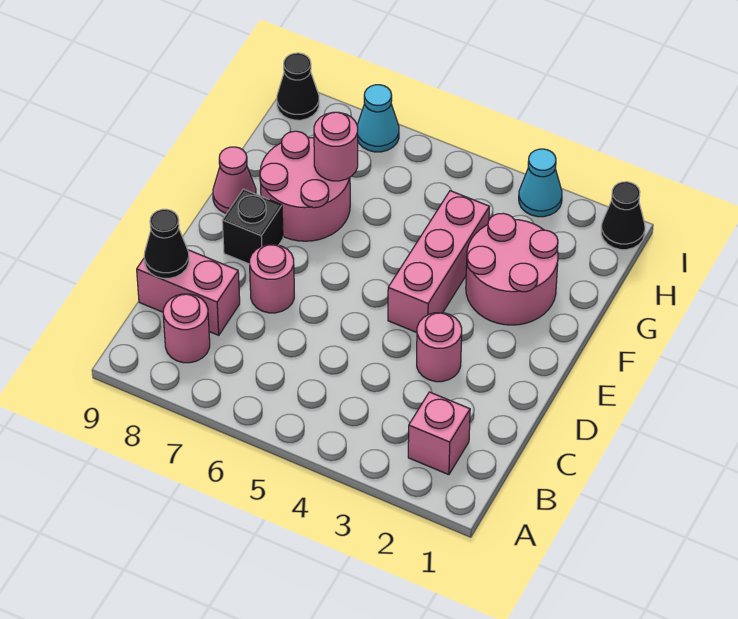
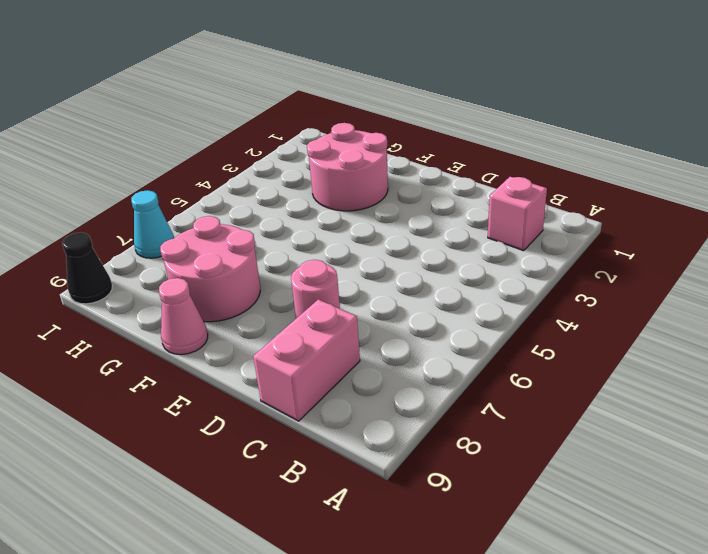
none -> pink 1x1 round brick [163,294,210,363]
none -> pink 1x1 round brick [417,313,462,382]
none -> pink 1x3 brick [388,191,489,332]

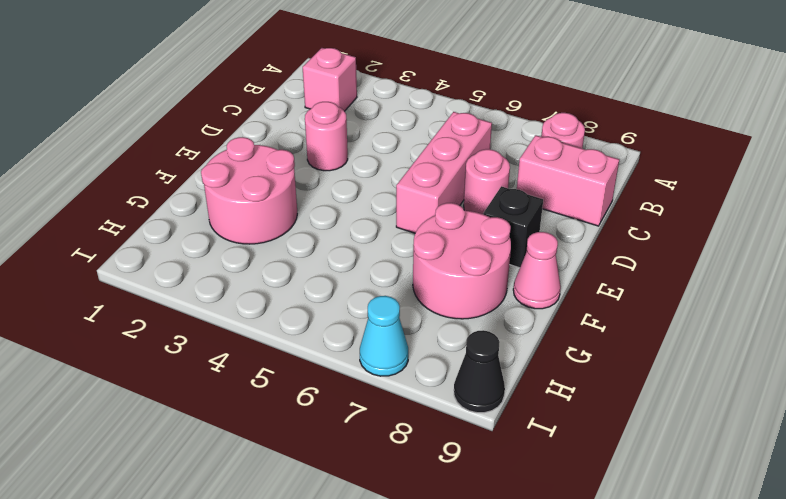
pink 1x3 brick [396,112,492,233] -> pink 1x3 brick moved to [388,191,489,332]
none -> black 1x1 cone [601,182,645,250]
none -> cyan 1x1 cone [519,149,562,217]
none -> black 1x1 cone [144,209,189,278]

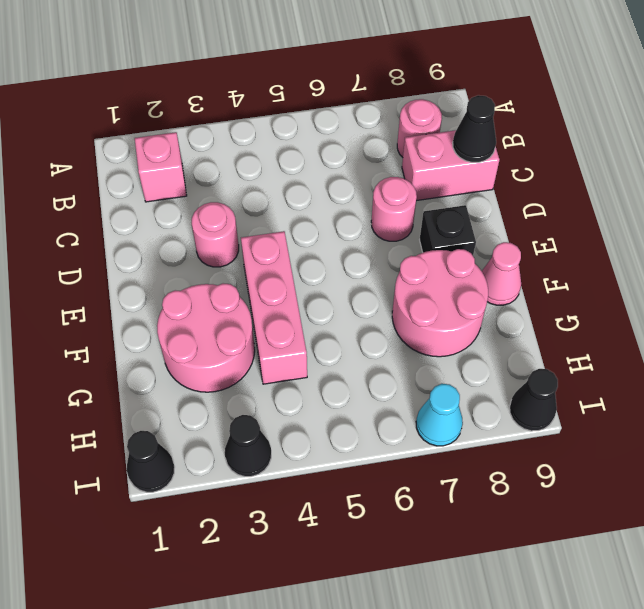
black 1x1 cone [225,415,271,477] -> cyan 1x1 cone [519,149,562,217]
none -> pink 1x1 round brick [314,112,358,181]

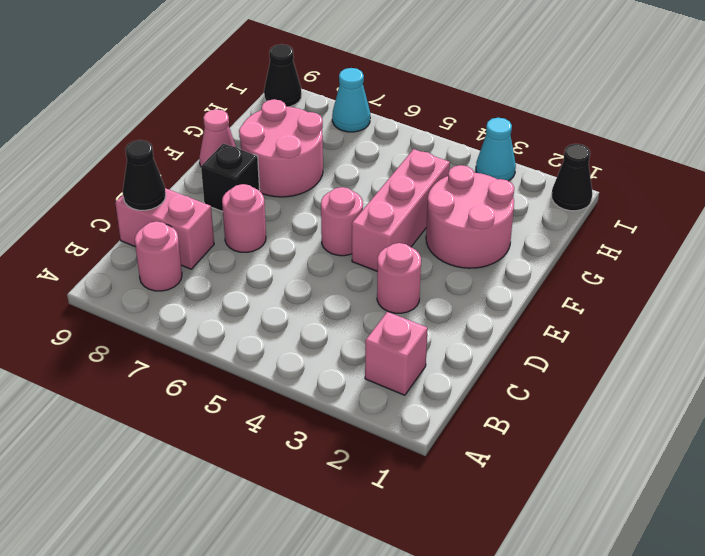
pink 1x1 round brick [321,187,363,256] -> pink 1x1 round brick moved to [314,112,358,181]

